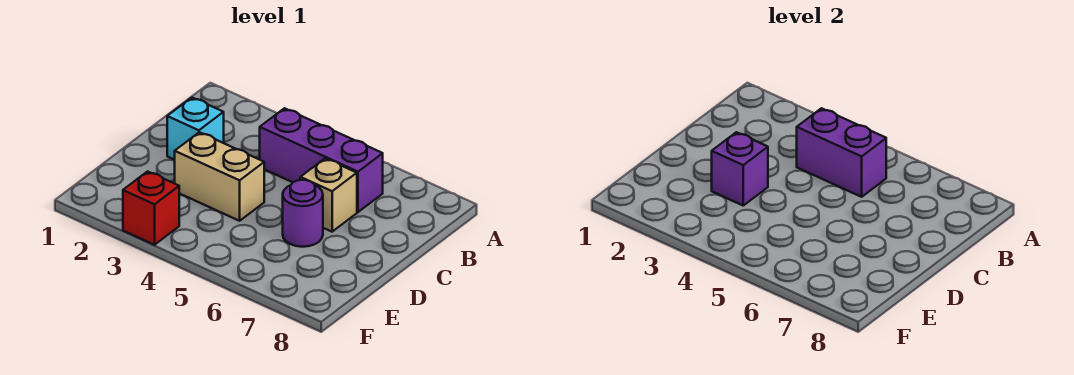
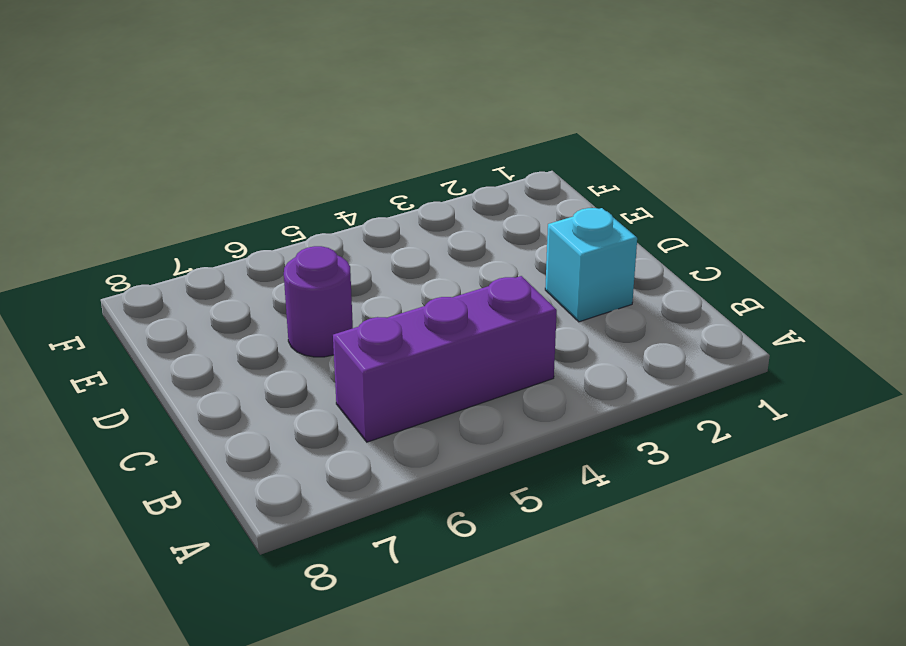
none -> tan 1x1 brick [300,158,357,232]
none -> tan 1x2 brick [175,132,264,221]

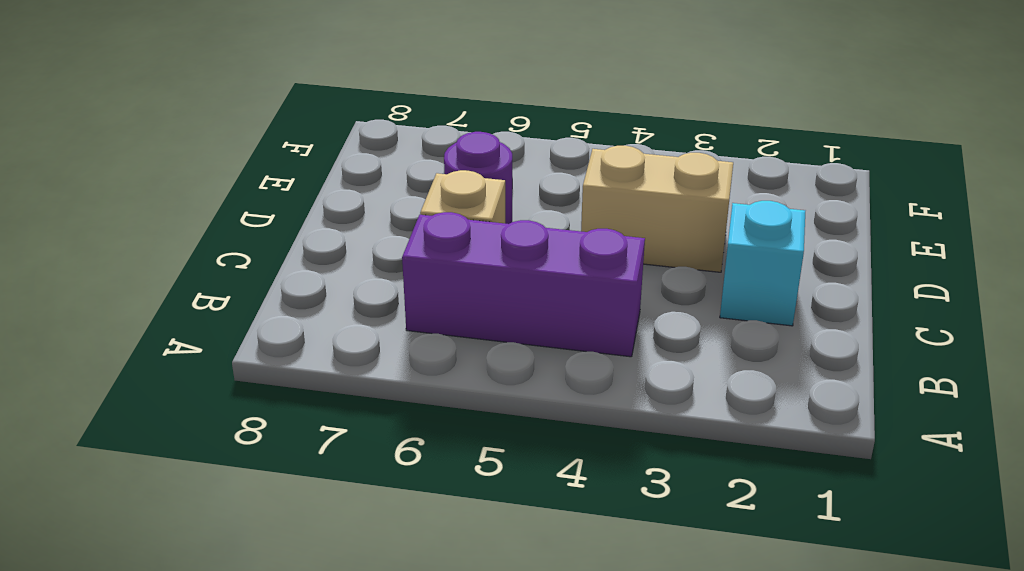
none -> red 1x1 brick [123,171,179,245]
none -> purple 1x2 brick [797,108,886,197]

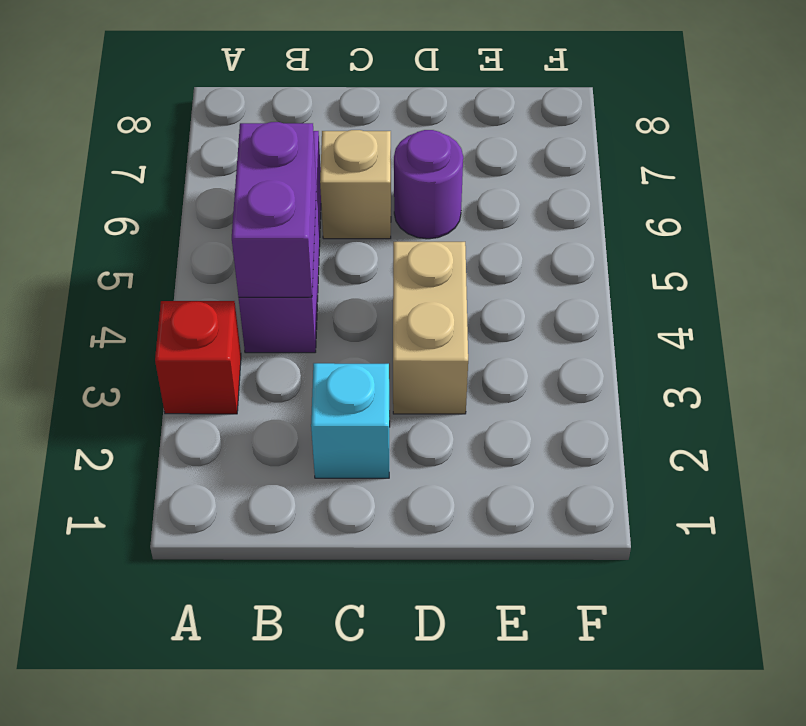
red 1x1 brick [155,301,241,414] -> red 1x1 brick moved to [123,171,179,245]
none -> purple 1x1 brick [712,132,768,205]

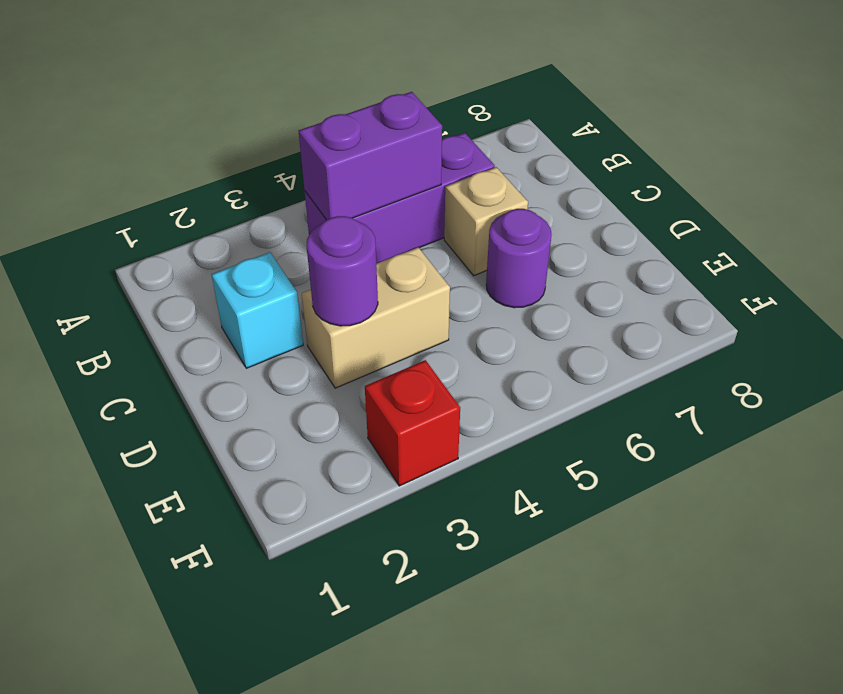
purple 1x1 round brick [307,216,378,326] -> purple 1x1 brick [712,132,768,205]

